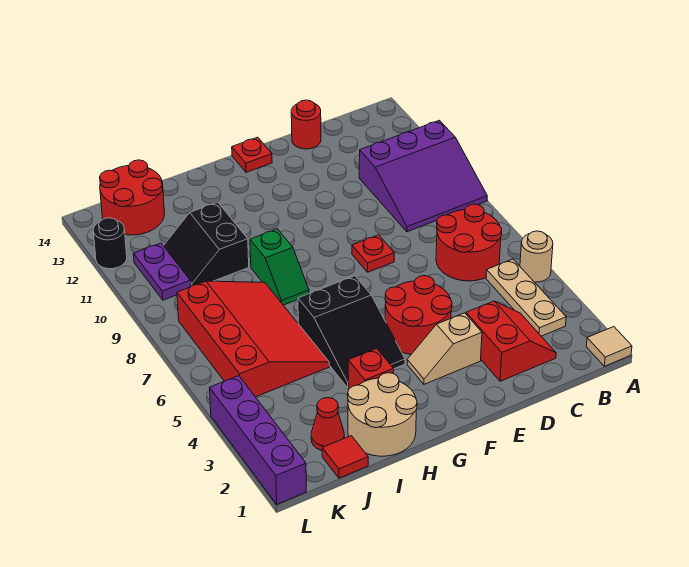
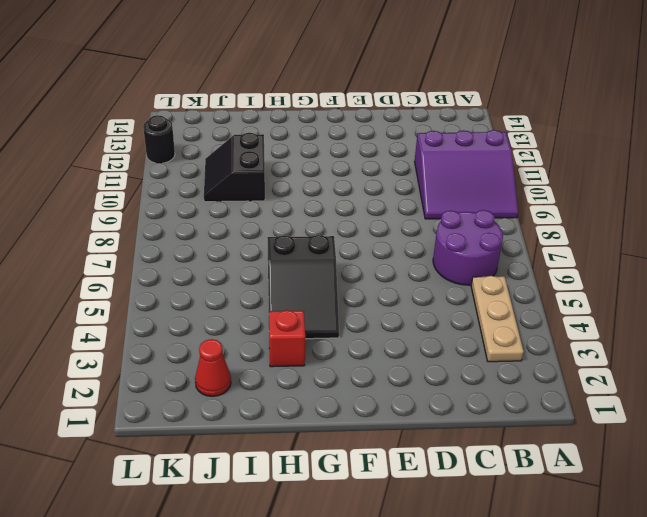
purple 2x2 round brick [433,210,503,285] -> red 2x2 round brick [436,204,502,281]
none -> tan 1x1 tile [586,327,632,366]
none -> tan 1x1 round brick [520,231,553,282]
none -> red 2x2 slope [466,301,556,381]

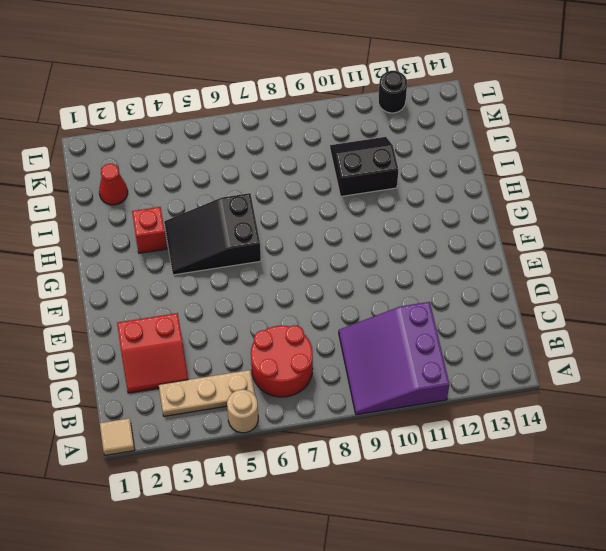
none -> red 1x1 round brick [291,100,321,149]
none -> tan 1x2 slope [407,313,482,384]
none -> red 2x2 round brick [385,276,452,355]

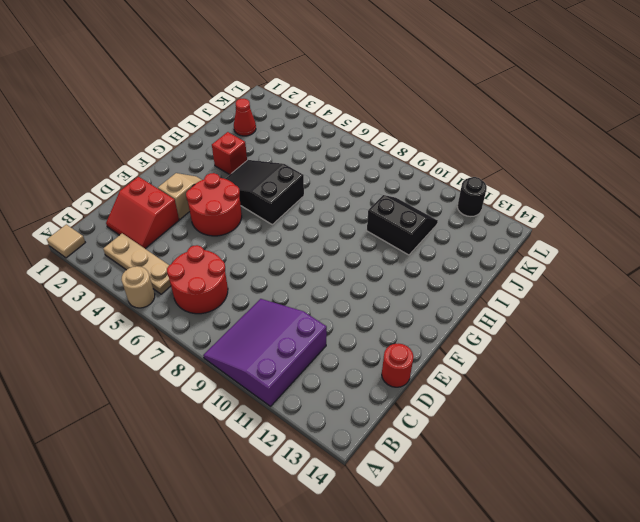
none -> red 1x1 plate [352,235,394,272]
none -> red 1x1 plate [232,137,272,172]
none -> tan 2x2 round brick [348,373,417,456]

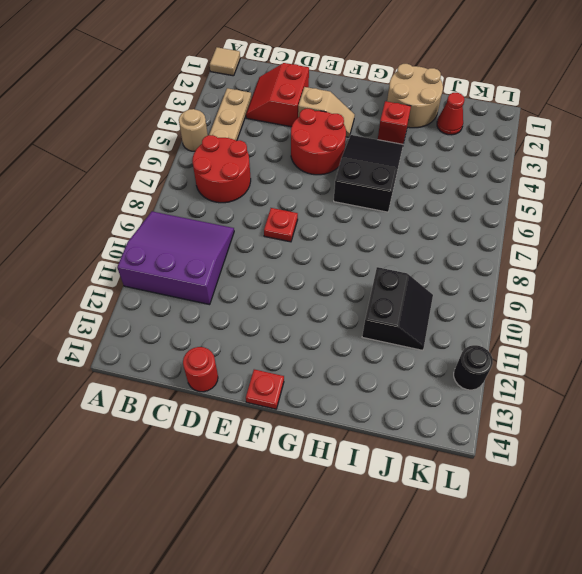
none -> green 1x2 slope [250,229,309,305]
none -> red 3x4 slope [177,281,329,397]
none -> red 1x1 tile [322,436,368,478]

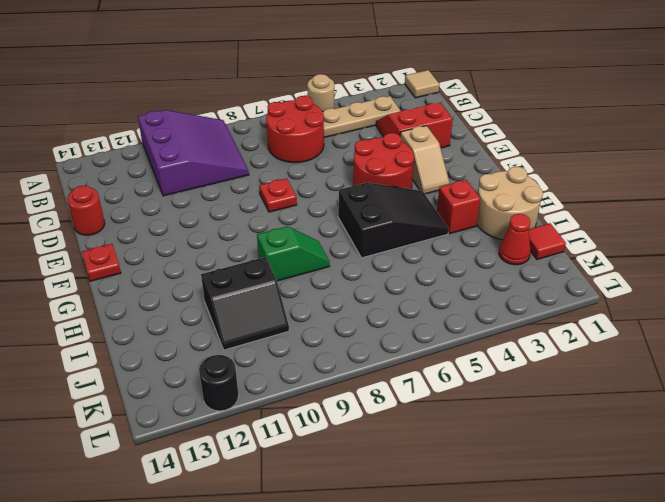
none -> red 3x4 slope [177,281,329,397]
none -> red 2x2 round brick [100,160,165,235]
none -> purple 1x2 plate [134,243,191,300]

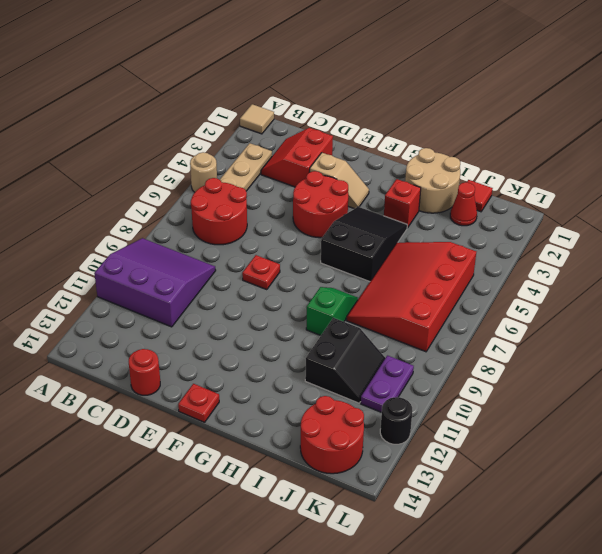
none -> purple 1x4 brick [210,376,306,504]

